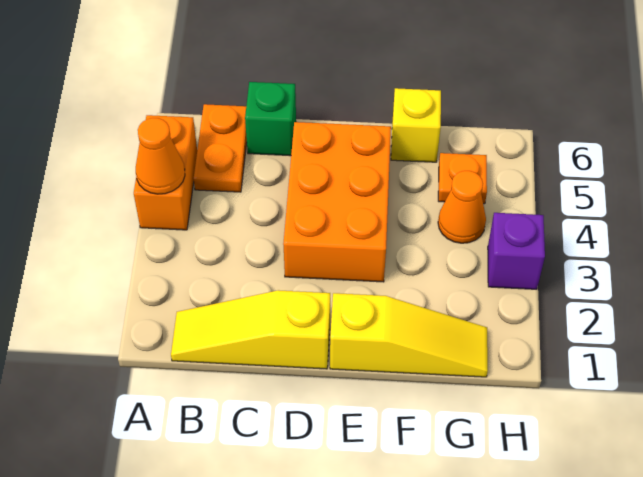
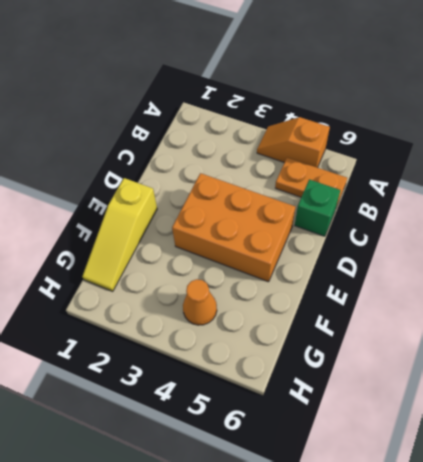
orange 1x2 slope [257,117,330,168] -> orange 1x2 brick [134,115,197,230]
none -> yellow 1x3 slope [171,290,330,369]
none -> yellow 1x1 brick [391,88,441,162]

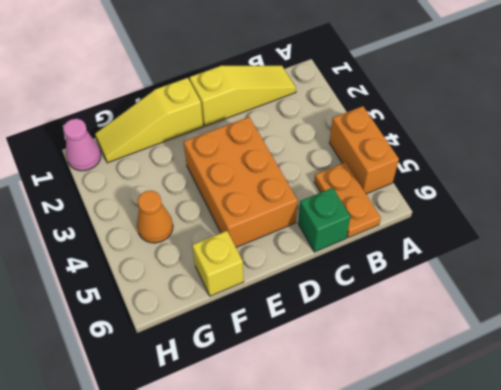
pink 1x1 cone [64,119,101,171] -> none
none -> orange 1x1 plate [438,153,487,204]
none -> purple 1x1 brick [488,213,545,289]

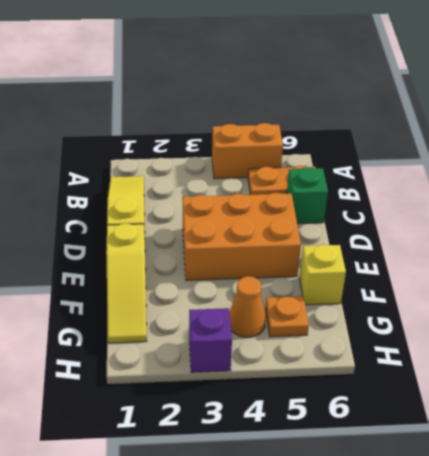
none -> orange 1x1 cone [136,118,185,194]

